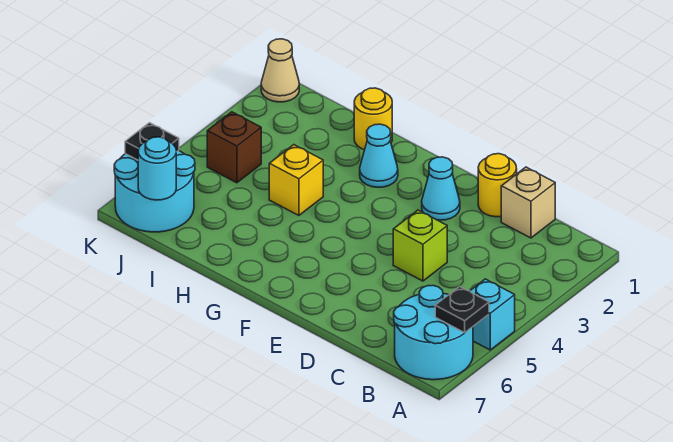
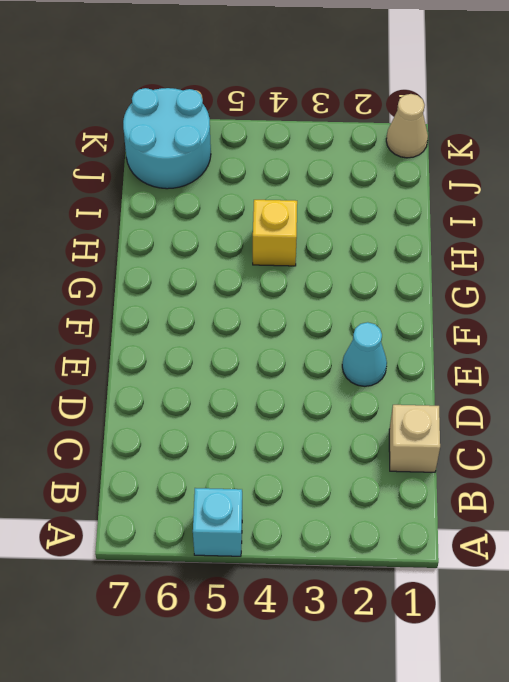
none -> cyan 2x2 round brick [394,285,473,380]
none -> yellow 1x1 round brick [478,154,517,217]
none -> lime 1x1 brick [393,210,447,281]

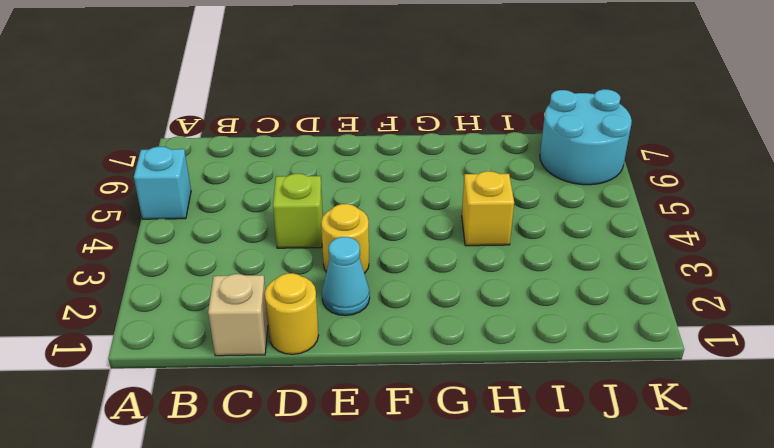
yellow 1x1 round brick [321,204,369,274] -> yellow 1x1 round brick moved to [354,88,392,150]
none -> cyan 2x2 round brick [394,285,473,380]
none -> cyan 1x1 cone [360,124,398,187]
none -> brown 1x1 brick [207,112,261,183]

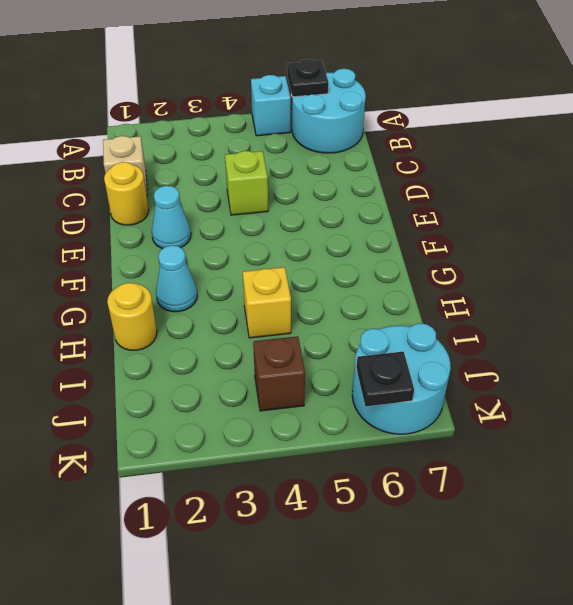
none -> tan 1x1 cone [261,39,299,102]
none -> cyan 1x1 round brick [138,137,176,200]

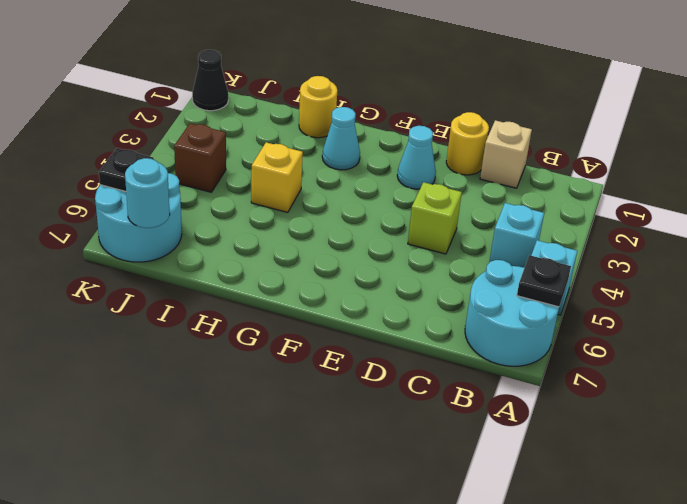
cyan 1x1 brick [489,203,544,268] -> none
black 1x1 cone [192,50,228,111] -> tan 1x1 cone [261,39,299,102]

